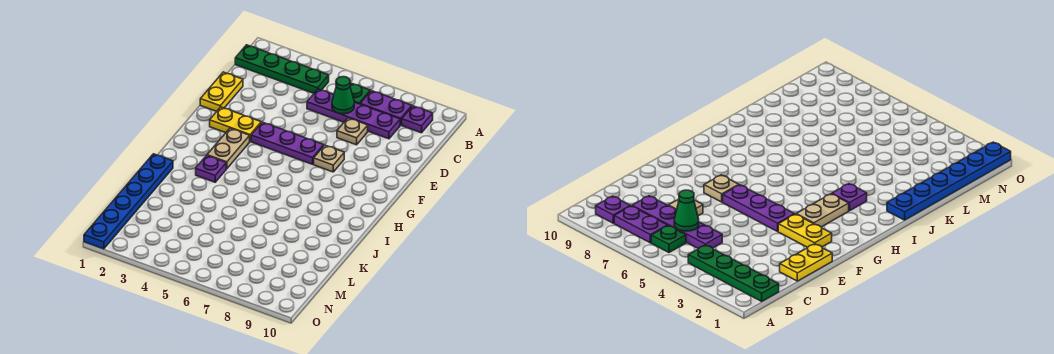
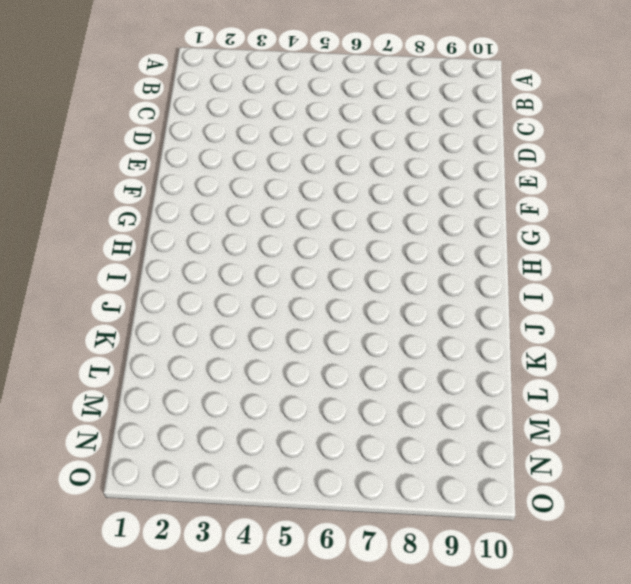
none -> green 1x4 plate [235,45,329,93]
none -> green 1x1 plate [350,83,370,104]
none -> purple 1x2 plate [360,91,412,125]

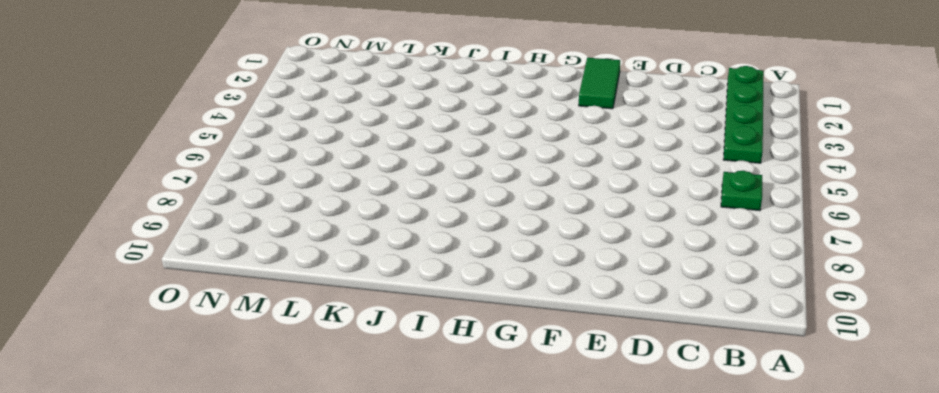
green 1x2 tile [579,58,620,109] -> yellow 1x2 plate [210,107,261,141]
none -> purple 1x2 plate [360,91,412,125]
none -> purple 1x1 plate [402,106,433,133]
none -> purple 1x4 plate [307,89,400,139]

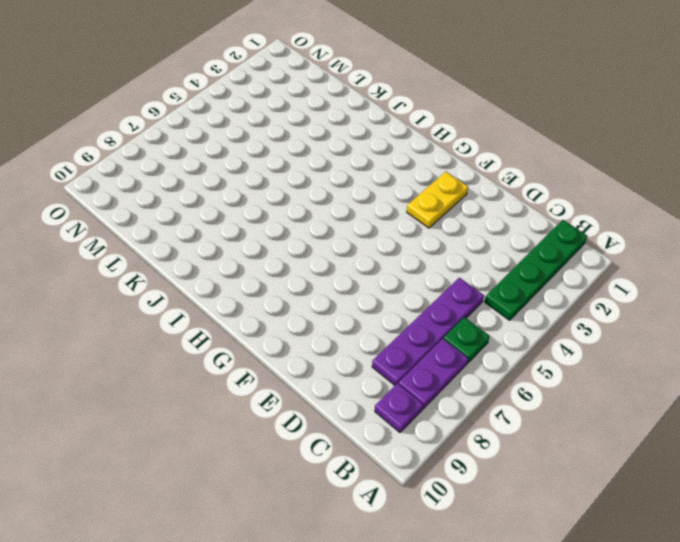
none -> yellow 1x2 plate [200,72,243,111]
none -> tan 1x1 plate [337,118,368,145]
none -> purple 1x3 plate [251,122,324,164]

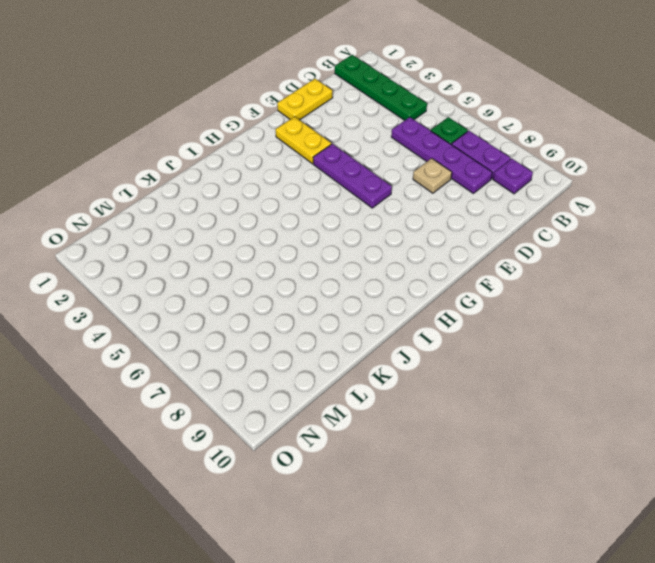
none -> tan 1x1 plate [314,145,344,172]
none -> tan 1x2 plate [207,128,250,169]
none -> purple 1x1 plate [196,156,226,182]

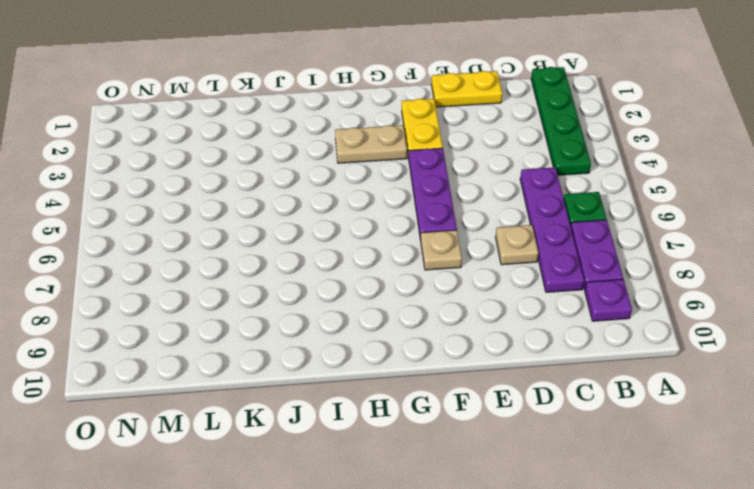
none -> purple 1x1 plate [196,156,226,182]
none -> blue 1x6 plate [84,154,173,249]
none -> green 1x1 cone [332,77,354,114]

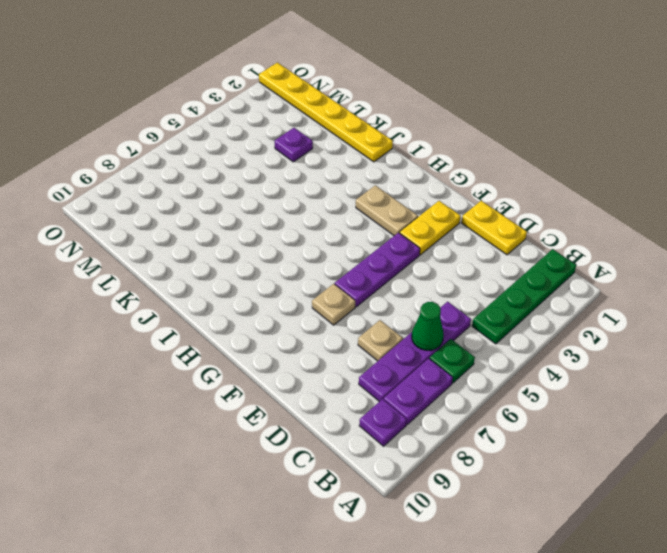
yellow 1x6 plate [259,63,393,162] -> blue 1x6 plate [84,154,173,249]
purple 1x1 plate [274,128,313,162] -> purple 1x1 plate moved to [196,156,226,182]

